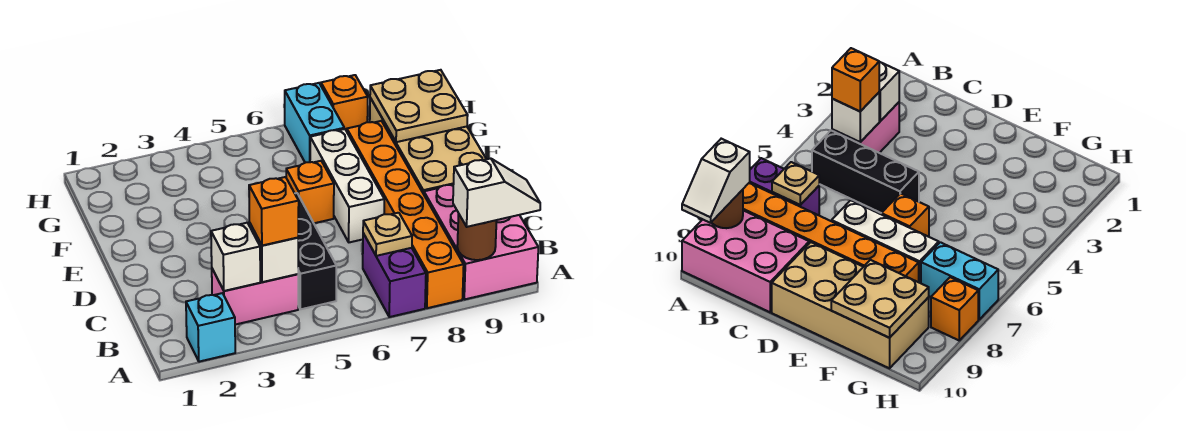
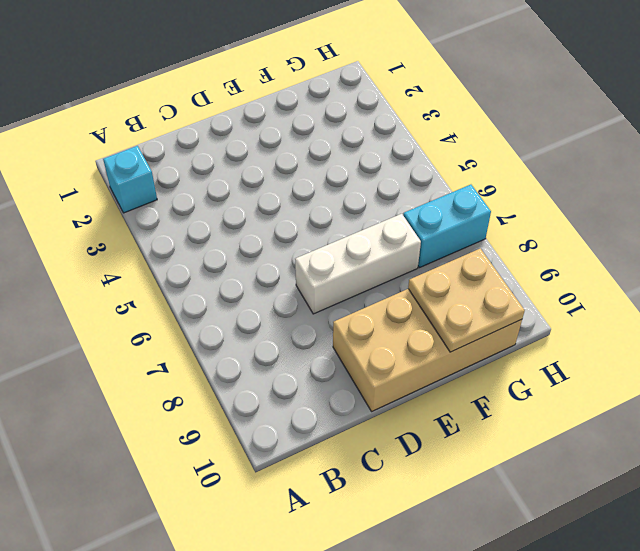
none -> purple 1x2 brick [363,233,426,317]
none -> orange 1x6 brick [347,121,464,308]
none -> pink 2x3 brick [424,185,538,299]

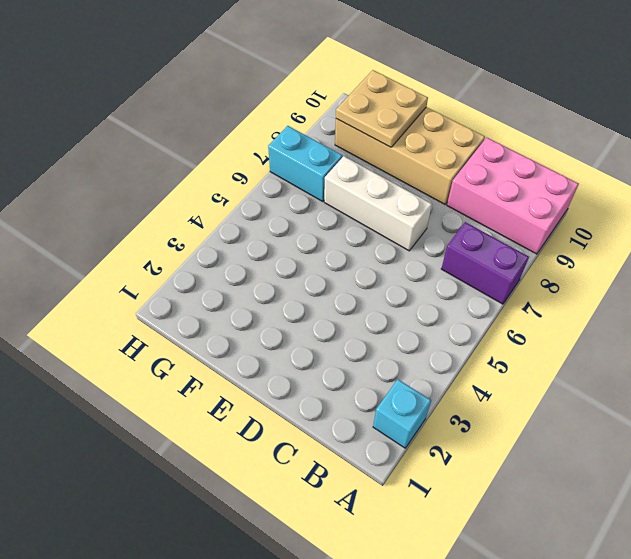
none -> orange 1x6 brick [347,121,464,308]
none -> pink 1x2 brick [212,269,298,325]
none -> black 1x3 brick [295,193,336,309]

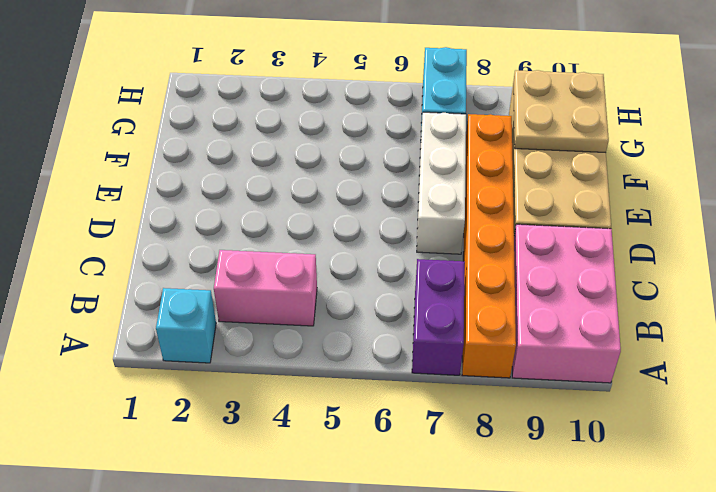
none -> black 1x3 brick [295,193,336,309]
none -> orange 1x1 brick [286,161,334,223]
none -> orange 1x1 brick [321,75,368,131]

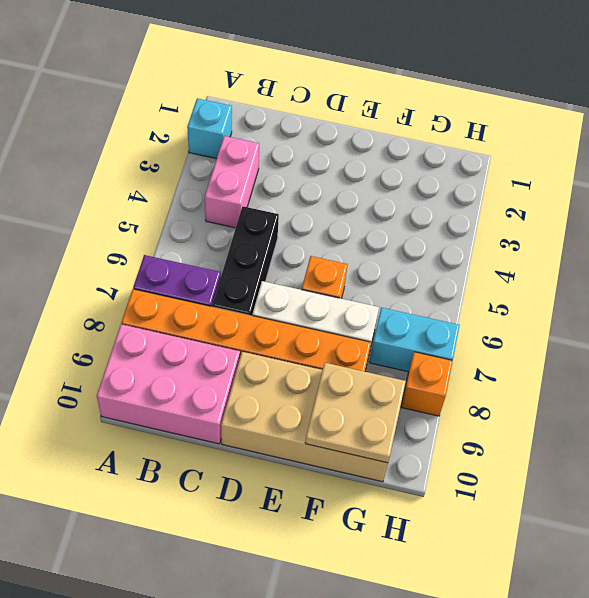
black 1x3 brick [212,206,279,316] -> black 1x3 brick turned to [295,193,336,309]
none -> brown 1x1 round brick [457,213,497,260]
none -> white 1x1 brick [211,223,260,291]
none -> white 1x1 brick [249,223,298,282]

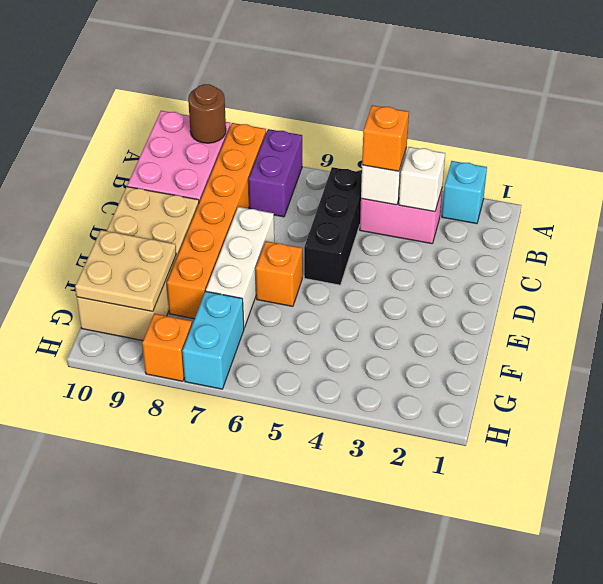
none -> tan 1x1 plate [363,213,412,256]
none -> white 1x2 slope [453,159,540,227]

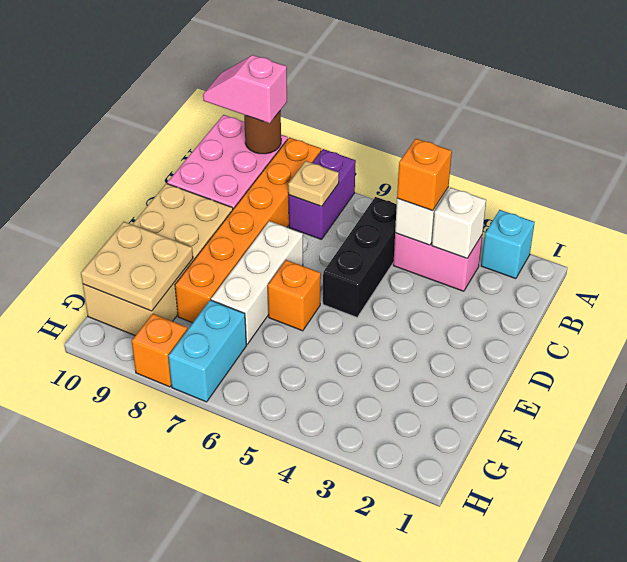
pink 1x2 slope [203,55,287,123] -> white 1x2 slope [453,159,540,227]

